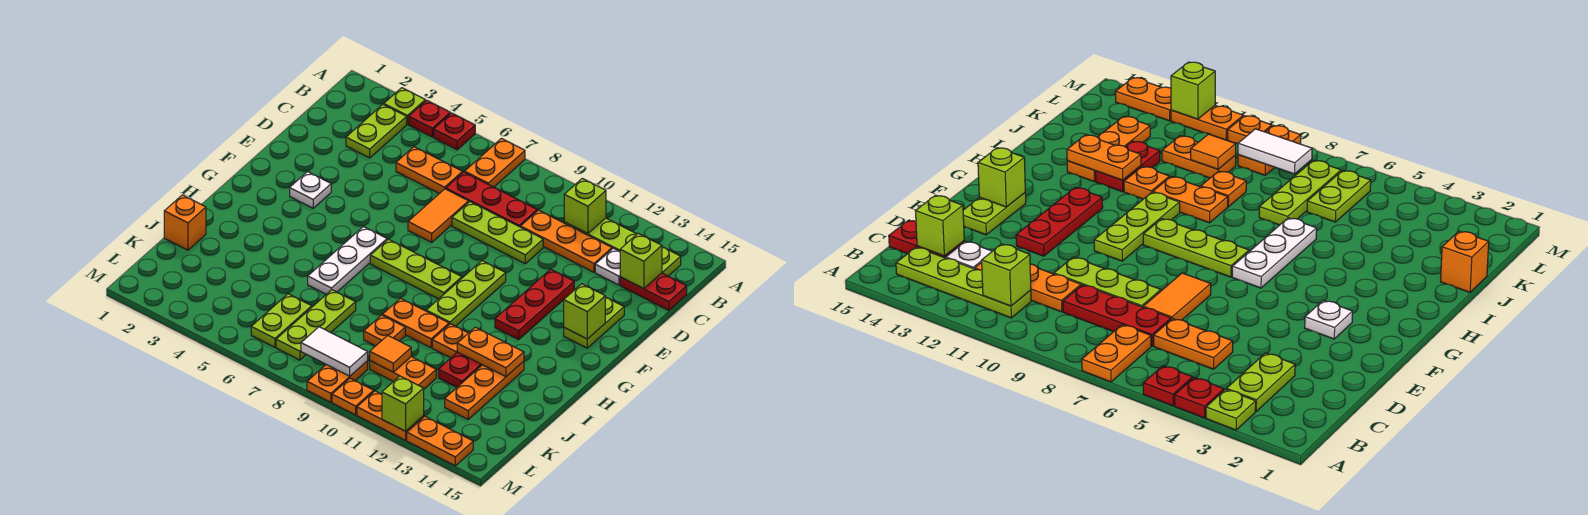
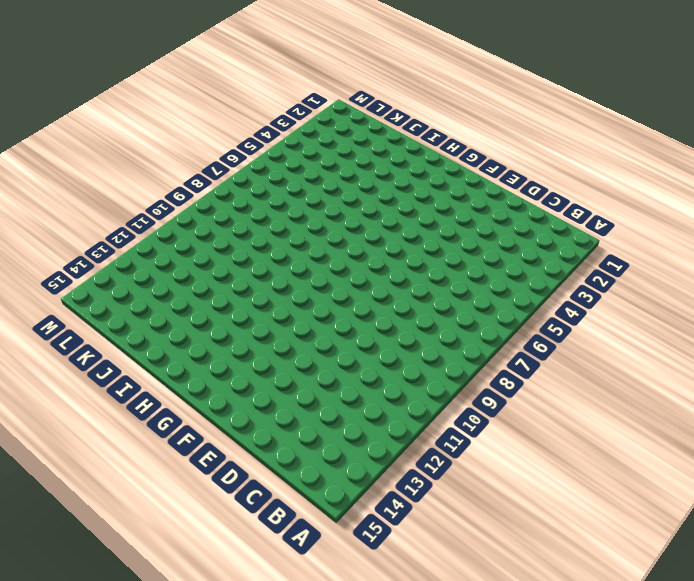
none -> lime 1x1 plate [384,88,425,124]
none -> red 1x1 plate [409,100,450,137]
none -> red 1x1 plate [434,113,475,150]
none -> orange 1x2 plate [465,139,525,187]

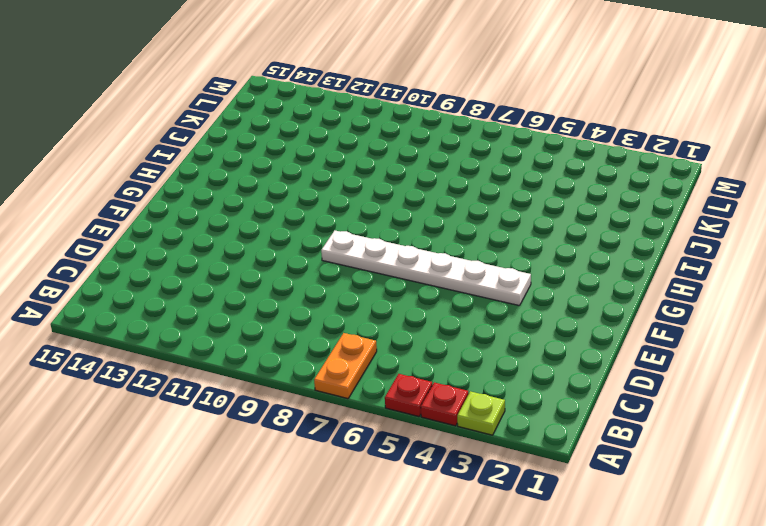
white 1x6 plate [321,231,531,306] -> none
none -> lime 1x2 plate [346,104,407,158]
none -> lime 1x4 plate [564,218,681,276]
none -> orange 1x2 plate [396,147,463,194]
none -> red 1x3 plate [446,172,537,227]

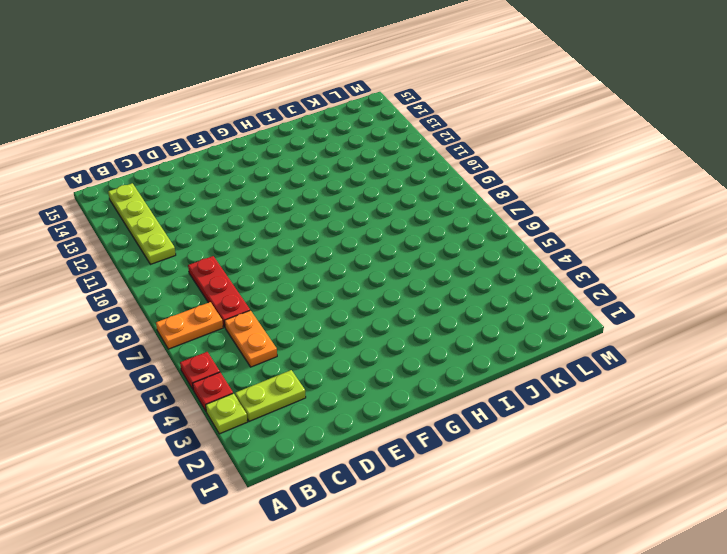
none -> orange 1x3 plate [521,210,612,272]
none -> white 1x1 plate [595,248,620,285]
none -> red 1x2 plate [620,273,687,310]
none -> orange 1x2 tile [408,189,469,242]

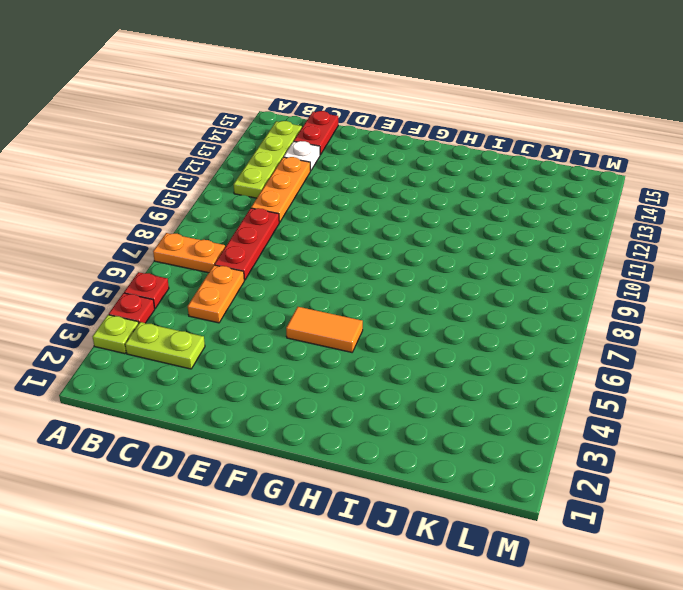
orange 1x2 tile [286,307,363,352] -> orange 1x2 tile moved to [408,189,469,242]
none -> lime 1x3 plate [452,202,543,264]
none -> red 1x3 plate [495,269,574,339]
none -> lime 1x2 plate [564,297,624,348]
none -> white 1x1 plate [290,172,331,208]

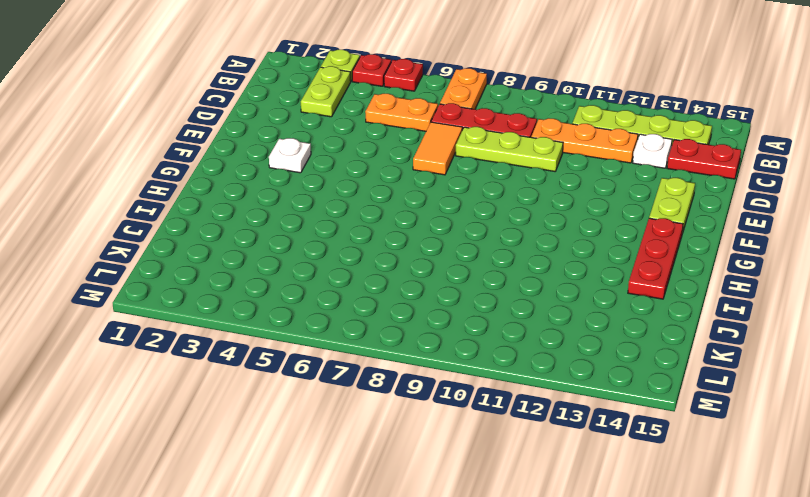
red 1x3 plate [628,218,683,299] -> red 1x3 plate moved to [495,269,574,339]
none -> lime 1x3 plate [426,261,506,326]
none -> white 1x3 plate [308,227,387,294]
none -> lime 1x3 plate [370,239,462,299]
none -> orange 1x2 plate [383,298,449,348]

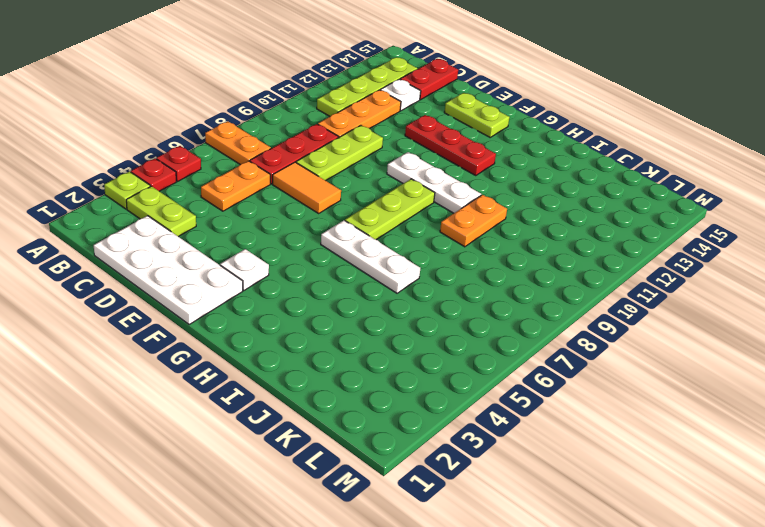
white 2x4 plate [94,216,243,324] -> none
white 1x3 plate [387,152,481,213] -> lime 1x3 plate [426,261,506,326]
none -> orange 1x1 plate [432,324,468,358]
none -> red 1x2 plate [438,352,482,387]
none -> orange 1x3 plate [445,361,524,419]
none -> orange 1x1 brick [164,195,206,250]

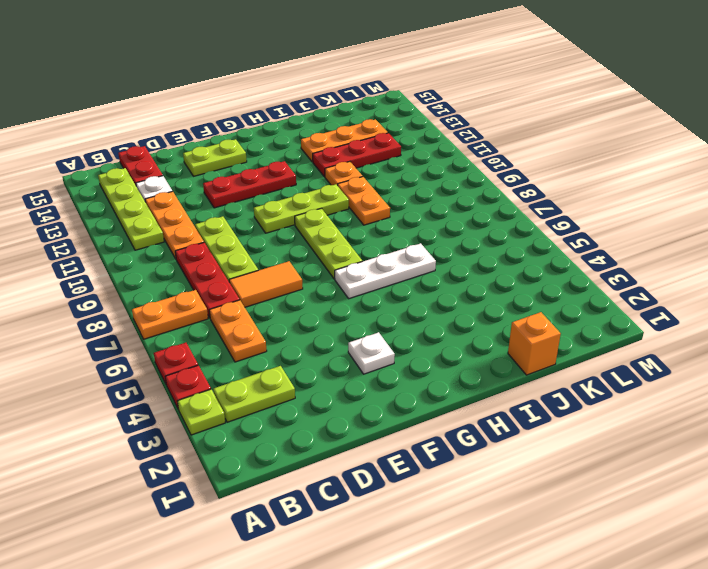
red 1x3 plate [313,133,401,177] -> red 1x2 plate [438,352,482,387]
none -> lime 1x3 plate [276,290,356,360]
none -> orange 1x1 plate [364,315,405,346]
none -> lime 1x2 plate [251,294,312,347]
none -> orange 1x2 plate [370,357,436,389]

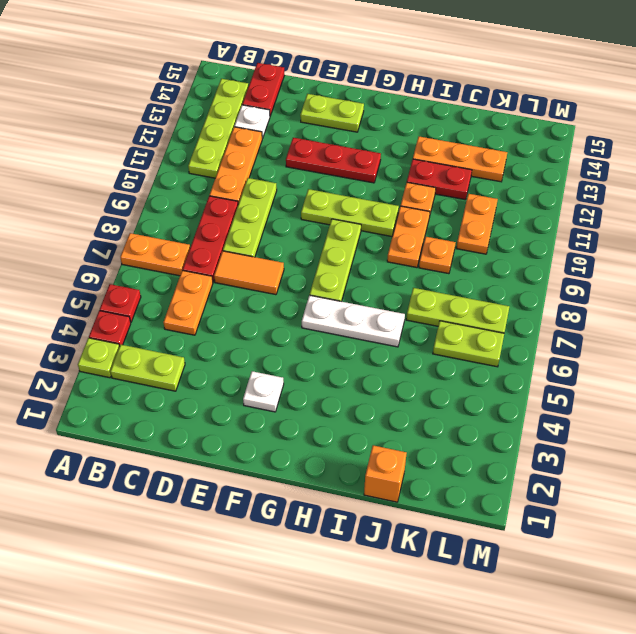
none -> orange 1x2 plate [307,361,368,402]
none -> orange 1x1 plate [332,378,374,415]
none -> orange 1x2 plate [357,391,424,440]
none -> orange 1x2 plate [407,416,473,466]

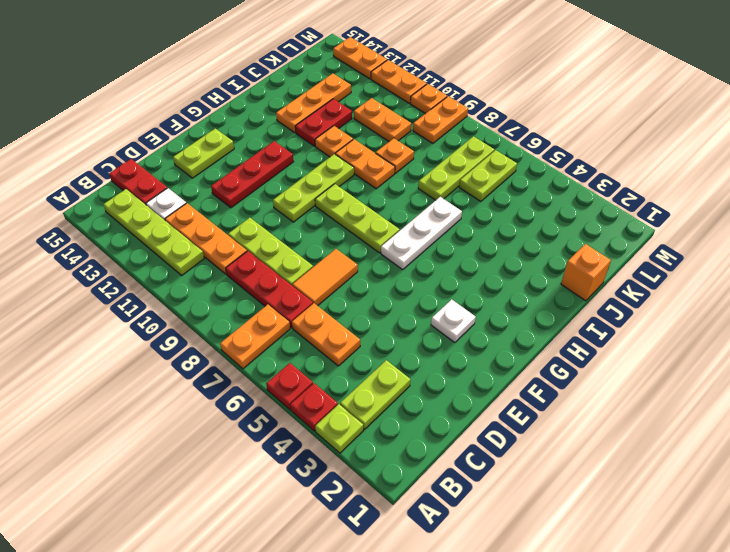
none -> lime 1x1 brick [564,178,606,234]
none -> lime 1x1 brick [620,233,662,289]
none -> lime 1x1 brick [564,284,605,339]
none -> orange 1x2 plate [457,327,524,377]

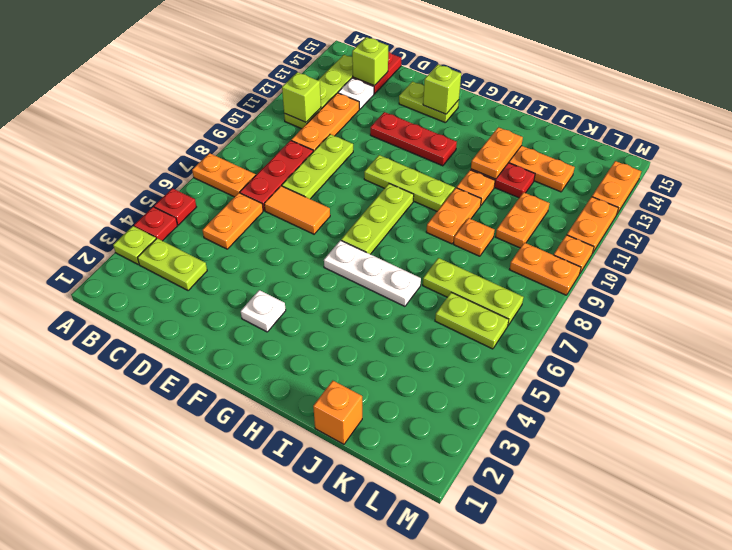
none -> orange 1x1 tile [370,335,411,372]
none -> white 1x2 tile [301,327,368,376]
none -> lime 1x1 brick [382,376,424,431]

